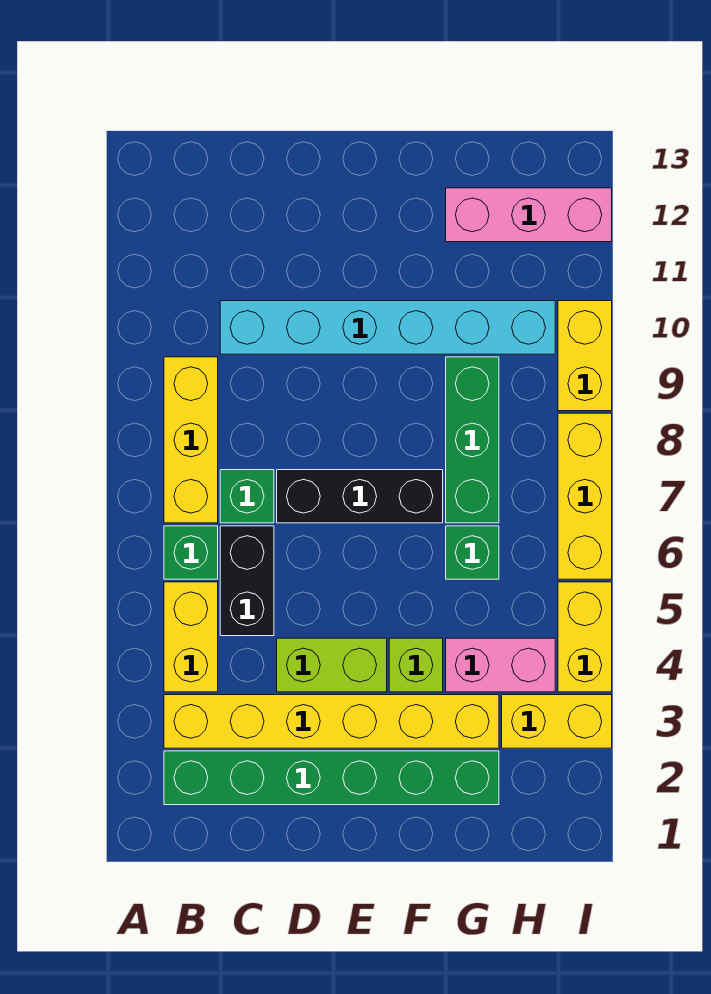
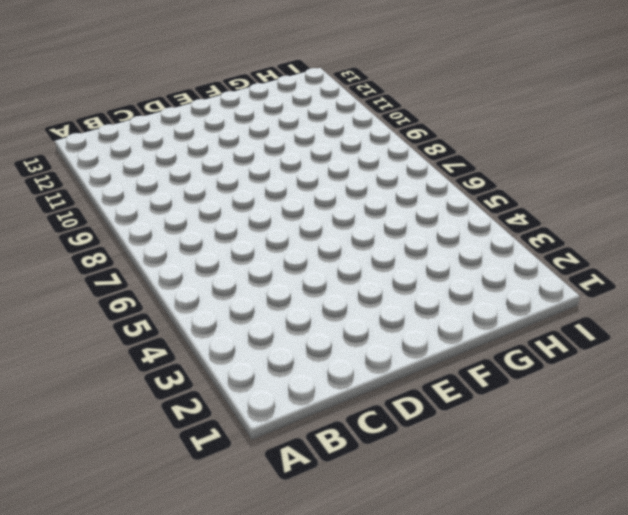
none -> green 1x6 brick [164,751,499,805]
none -> yellow 1x6 brick [164,695,499,748]
none -> yellow 1x2 brick [164,582,218,692]

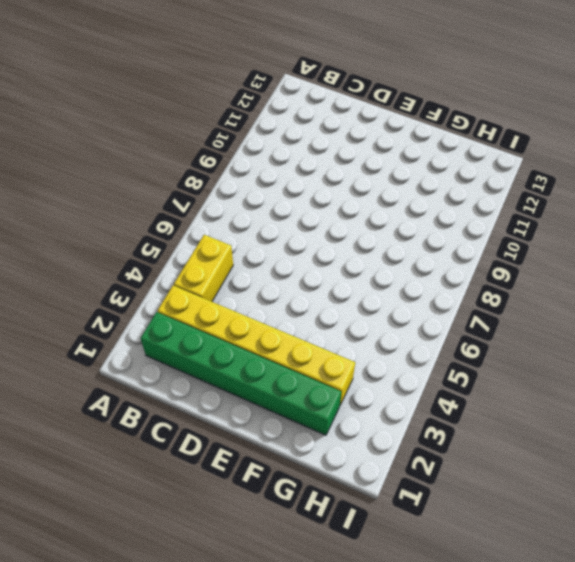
none -> green 1x1 brick [164,526,218,579]
none -> yellow 1x3 brick [164,357,218,523]
none -> black 1x2 brick [220,526,274,636]

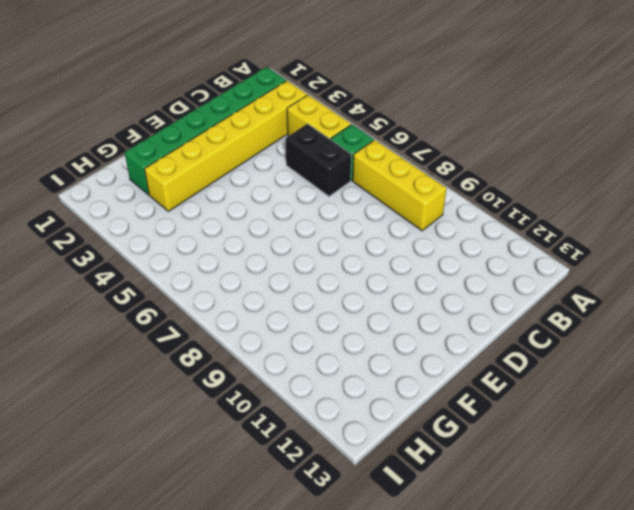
none -> green 1x1 brick [220,470,274,523]
none -> cyan 1x6 brick [220,301,555,354]
none -> lime 1x2 brick [277,638,387,692]

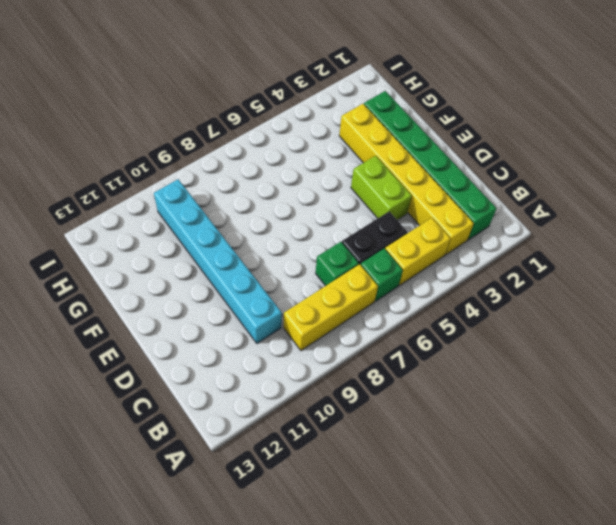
none -> black 1x3 brick [277,470,443,523]
none -> lime 1x1 brick [389,638,443,692]
none -> pink 1x2 brick [446,638,555,692]

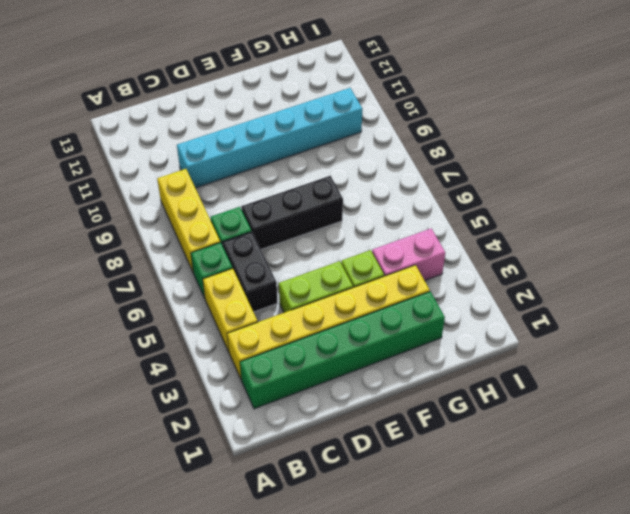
none -> green 1x1 brick [446,526,499,579]
none -> green 1x3 brick [446,357,499,523]
none -> pink 1x3 brick [446,188,612,242]

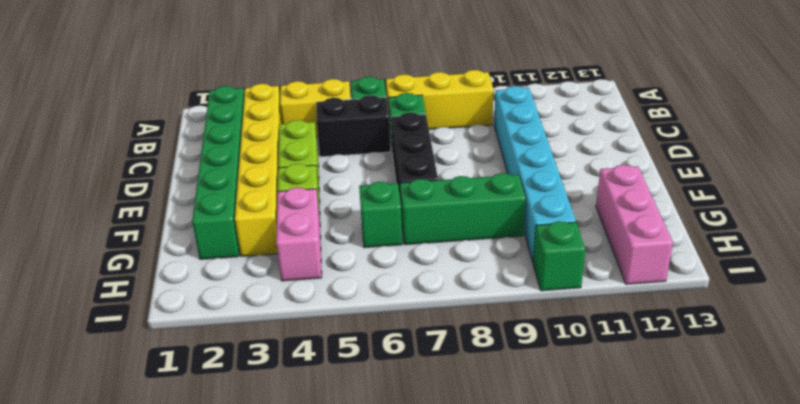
green 1x1 brick [533,221,585,291] -> yellow 1x2 brick [558,301,612,411]
none -> yellow 1x2 brick [502,695,612,748]
none -> yellow 1x2 brick [558,582,612,692]
none -> yellow 1x3 brick [558,413,612,579]

